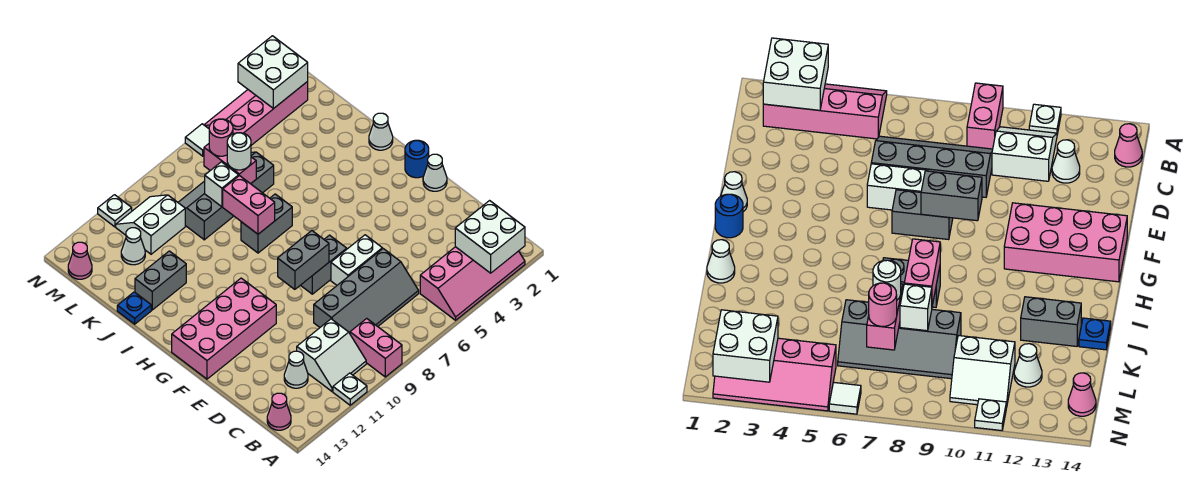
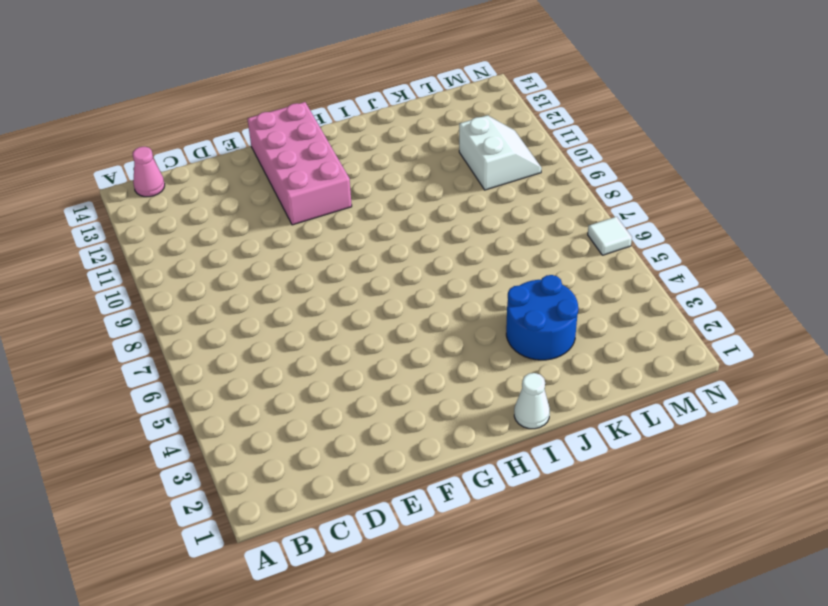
blue 2x2 round brick [506,275,578,360] -> none
none -> pink 2x4 slope [420,247,525,320]
none -> pink 1x2 brick [350,318,402,377]
none -> white 1x1 plate [333,373,367,405]
none -> white 2x2 slope [297,319,366,392]

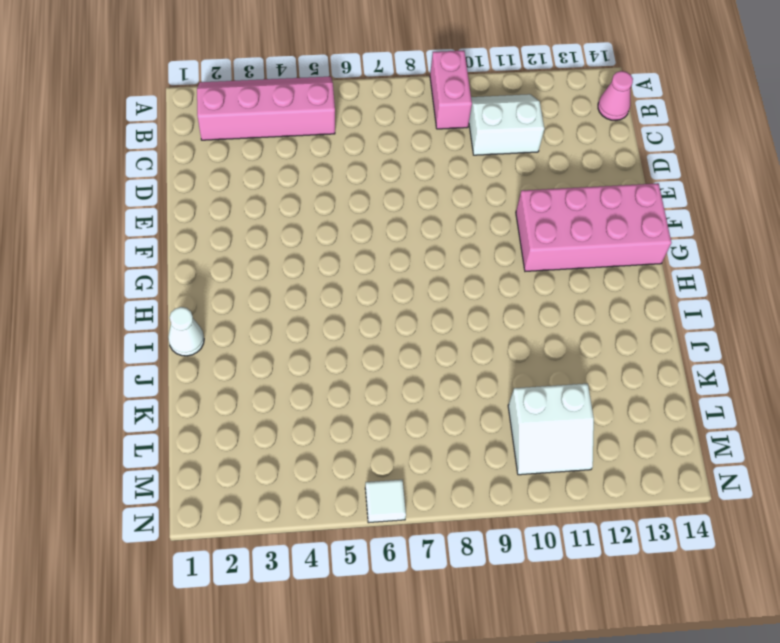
none -> white 1x1 plate [333,373,367,405]
none -> grey 2x4 slope [314,249,419,333]
none -> white 1x1 cone [284,351,308,388]
none -> white 1x2 brick [331,235,382,285]

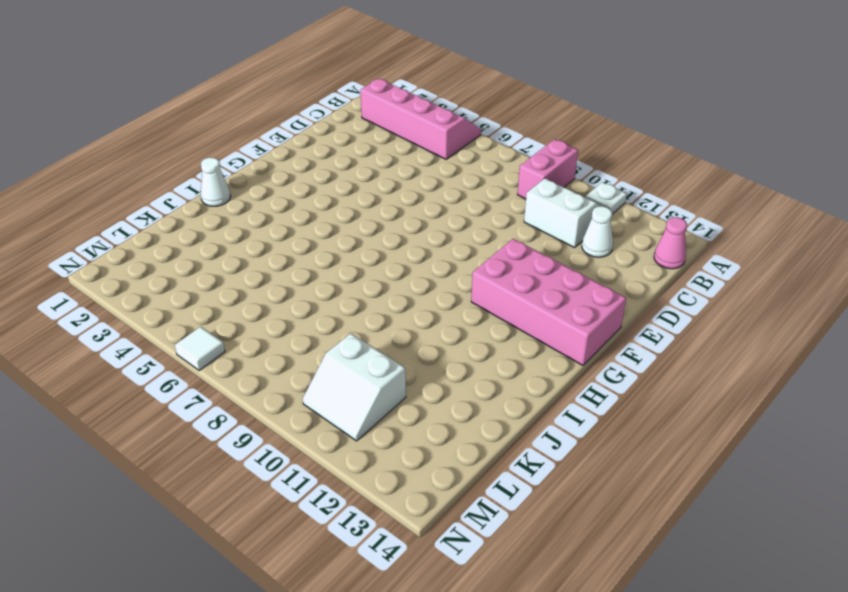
none -> grey 2x4 slope [314,249,419,333]
none -> white 1x2 brick [331,235,382,285]
none -> white 1x1 cone [423,154,447,191]
none -> grey 1x2 brick [301,235,347,294]

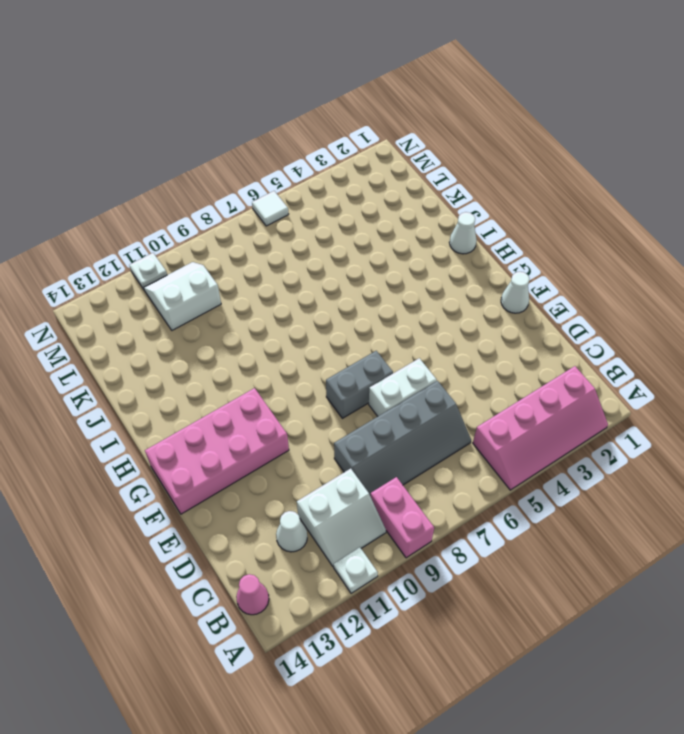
none -> blue 1x1 round brick [405,140,429,178]
none -> grey 1x2 brick [241,194,292,253]
none -> grey 1x2 brick [135,251,186,310]
none -> blue 1x1 plate [117,292,151,324]

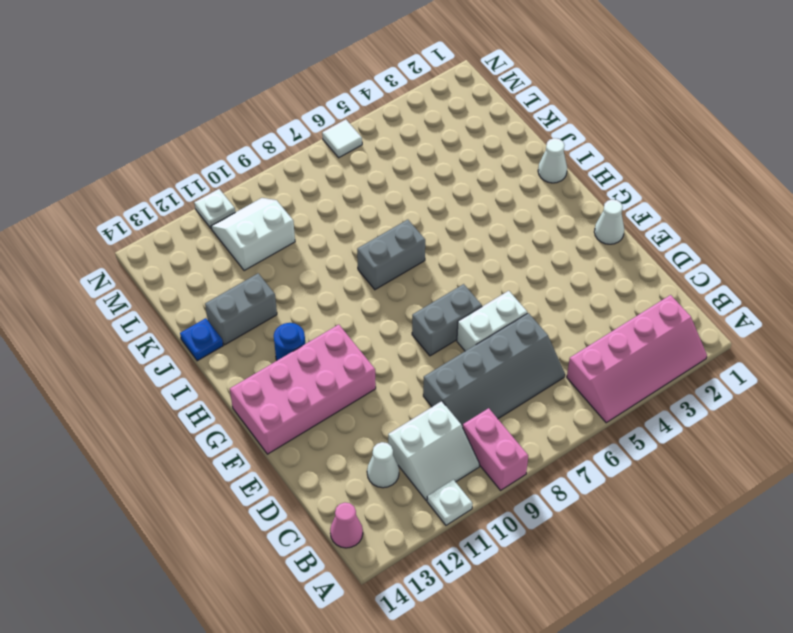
blue 1x1 round brick [274,323,305,360] -> blue 1x1 round brick moved to [405,140,429,178]
none -> grey 2x4 slope [178,152,274,240]
none -> white 1x1 cone [121,228,145,265]
none -> pink 2x4 slope [204,81,308,145]
none -> pink 1x1 cone [68,242,92,279]

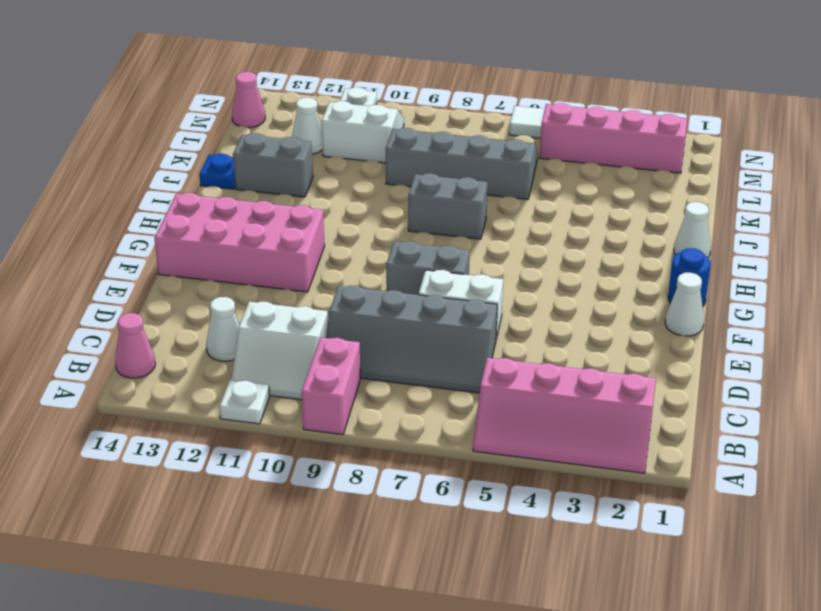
none -> white 2x2 brick [455,201,525,273]
none -> grey 1x2 brick [278,231,329,289]
none -> pink 1x2 brick [222,175,275,234]
none -> pink 1x2 brick [204,144,256,184]

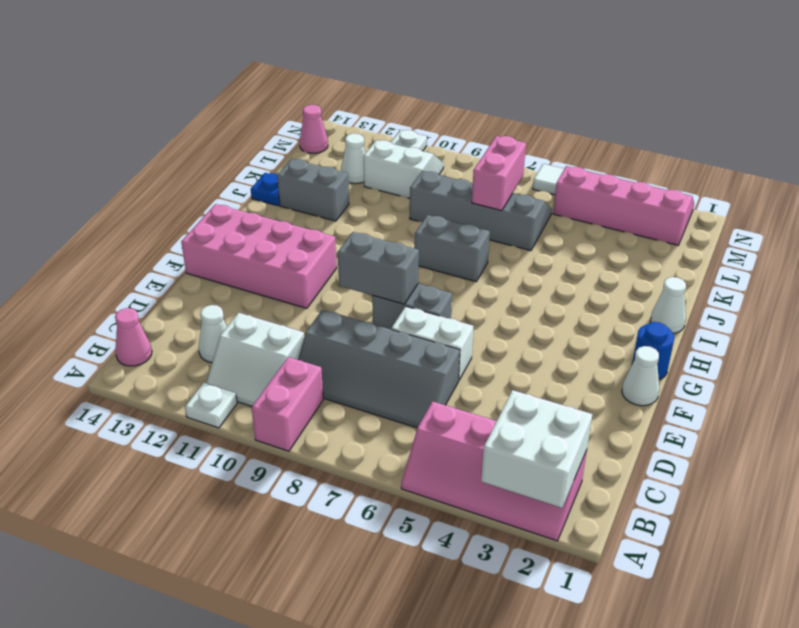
none -> pink 1x2 brick [222,175,275,234]
none -> white 1x1 brick [205,162,239,207]
none -> white 2x2 brick [238,36,308,109]
none -> white 1x1 round brick [227,133,251,170]

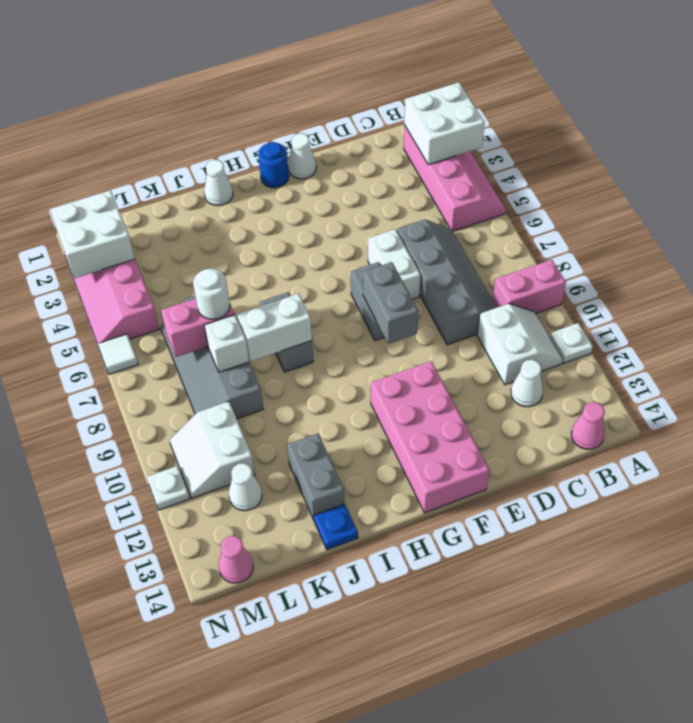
white 1x2 brick [237,293,312,361] -> pink 1x2 brick [222,175,275,234]
none -> pink 1x1 round brick [209,119,233,156]

